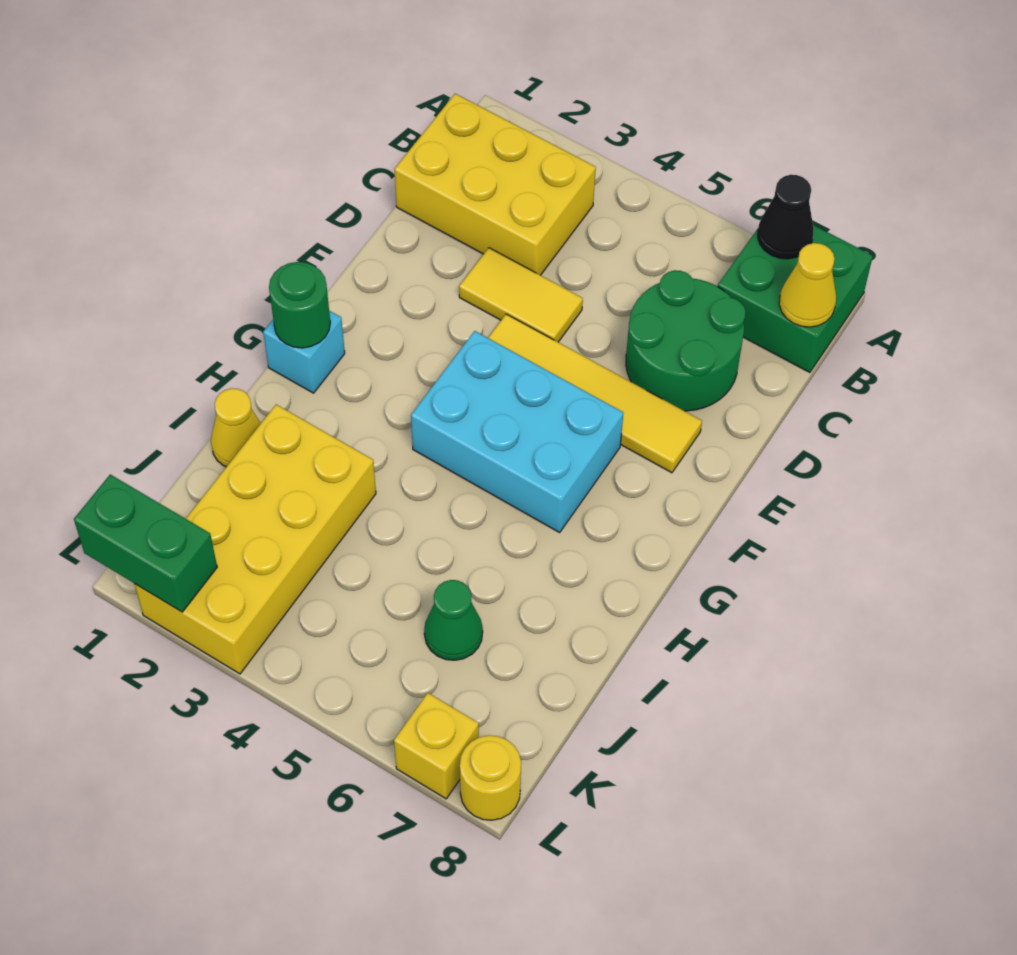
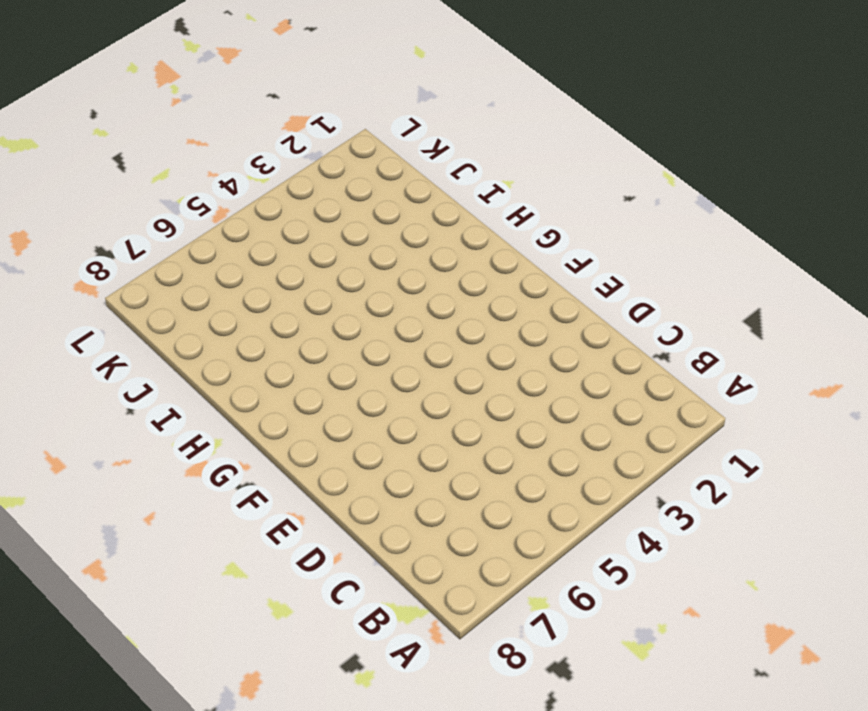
none -> green 2x2 brick [718,225,873,373]
none -> yellow 2x3 brick [394,94,596,275]
none -> green 2x2 round brick [626,270,746,411]

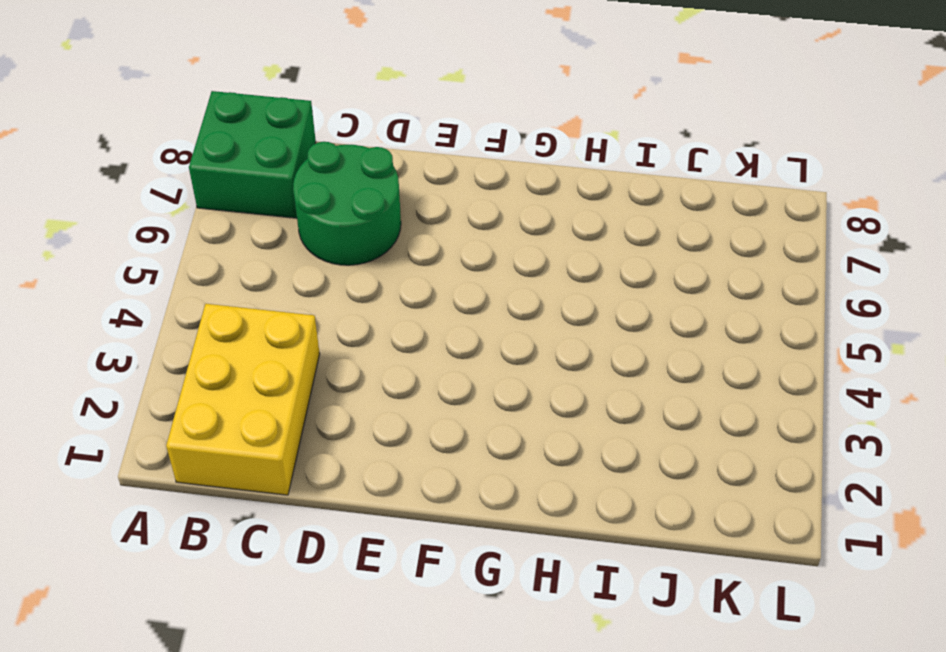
none -> yellow 1x2 tile [459,248,583,342]
none -> yellow 1x4 tile [488,314,702,473]
none -> cyan 2x3 brick [411,331,623,532]

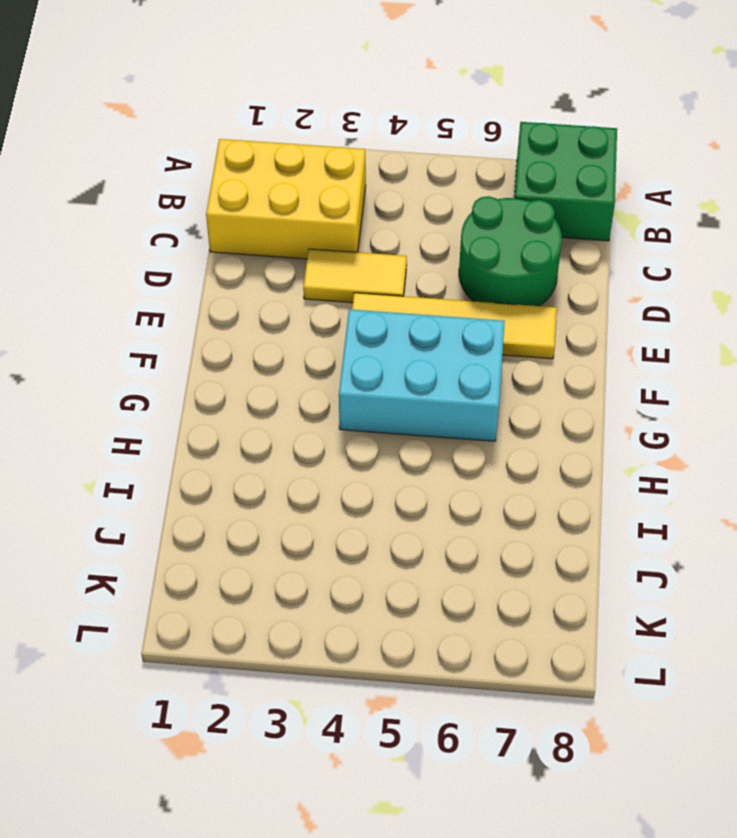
none -> cyan 1x1 brick [263,311,345,393]
none -> yellow 1x1 cone [211,388,261,467]
none -> yellow 2x4 brick [135,405,376,674]

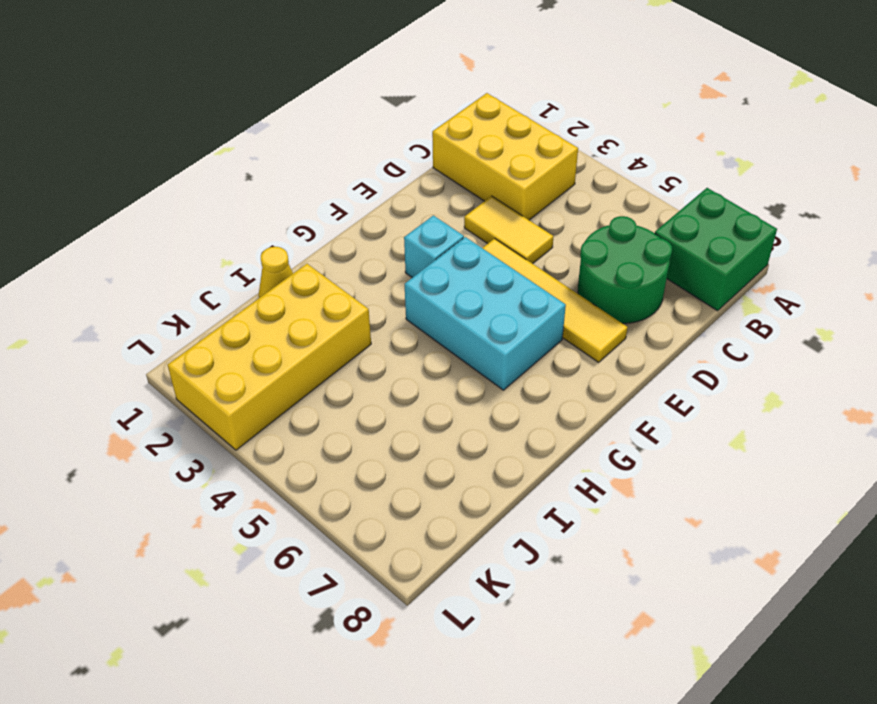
cyan 1x1 brick [404,215,464,278] -> cyan 1x1 brick moved to [263,311,345,393]
none -> green 1x1 cone [424,580,483,660]
none -> yellow 1x1 brick [394,693,479,799]
none -> yellow 1x1 round brick [460,735,521,820]

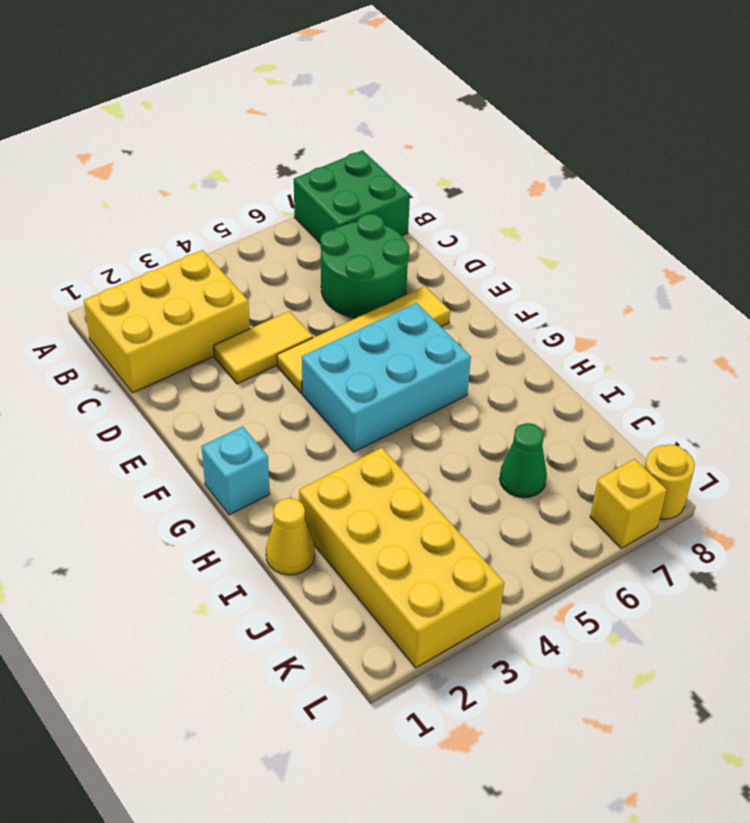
none -> black 1x1 cone [758,175,814,259]
none -> yellow 1x1 cone [779,243,836,327]
none -> green 1x1 round brick [269,262,330,348]

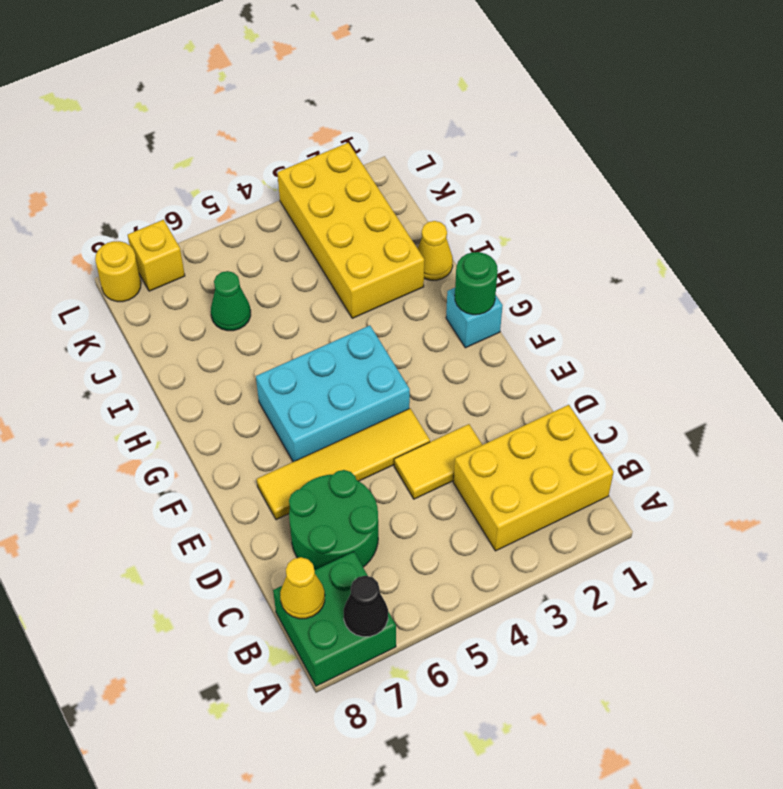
none -> green 1x2 brick [74,474,217,612]

